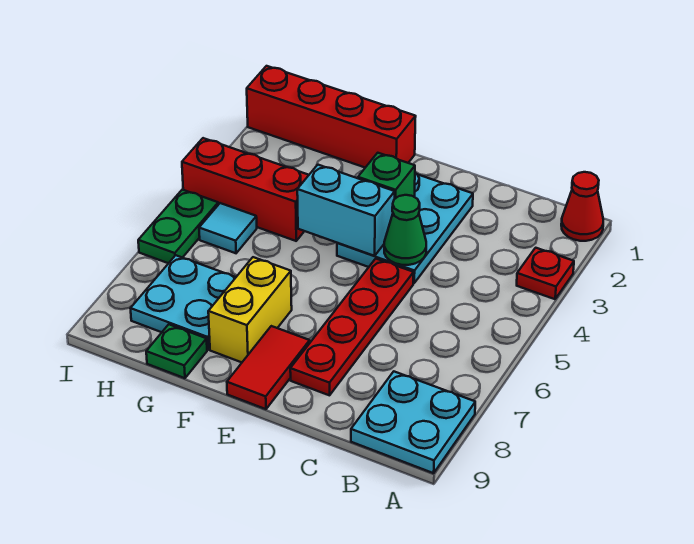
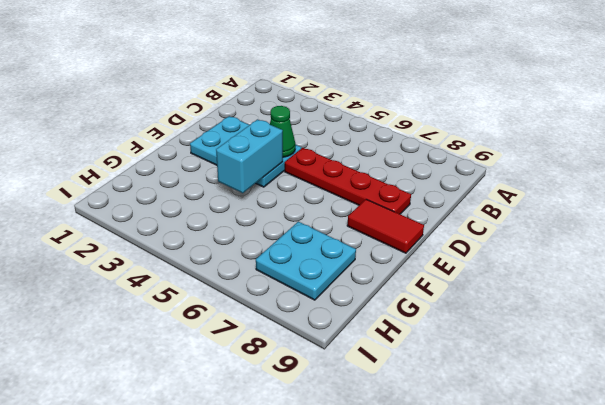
none -> red 1x1 cone [561,172,603,241]
none -> red 1x1 plate [517,248,574,299]
none -> cyan 2x2 plate [351,372,475,473]

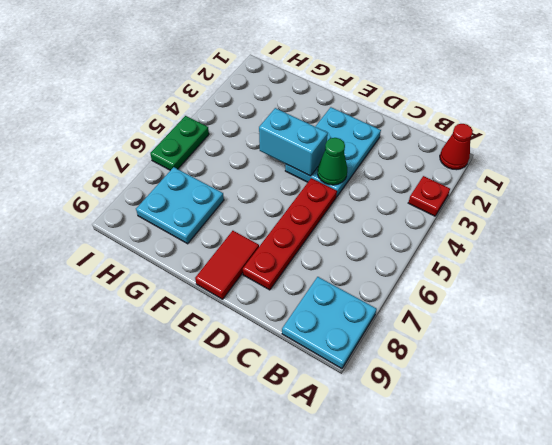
none -> red 1x4 brick [247,66,416,168]
none -> yellow 1x2 brick [208,257,292,362]
none -> red 1x3 brick [182,138,309,241]

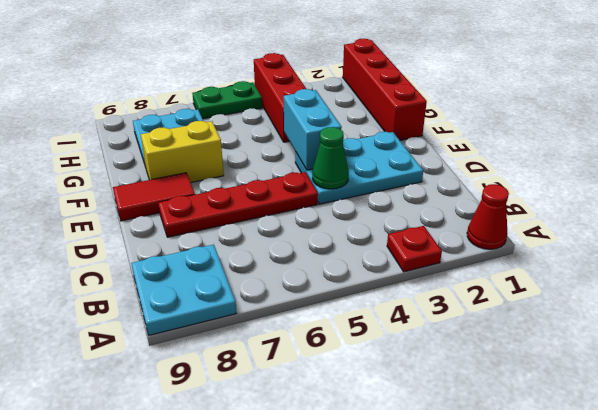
none -> green 1x1 plate [146,324,207,378]
none -> cyan 1x1 tile [199,203,257,253]
none -> green 1x1 brick [358,153,415,199]

